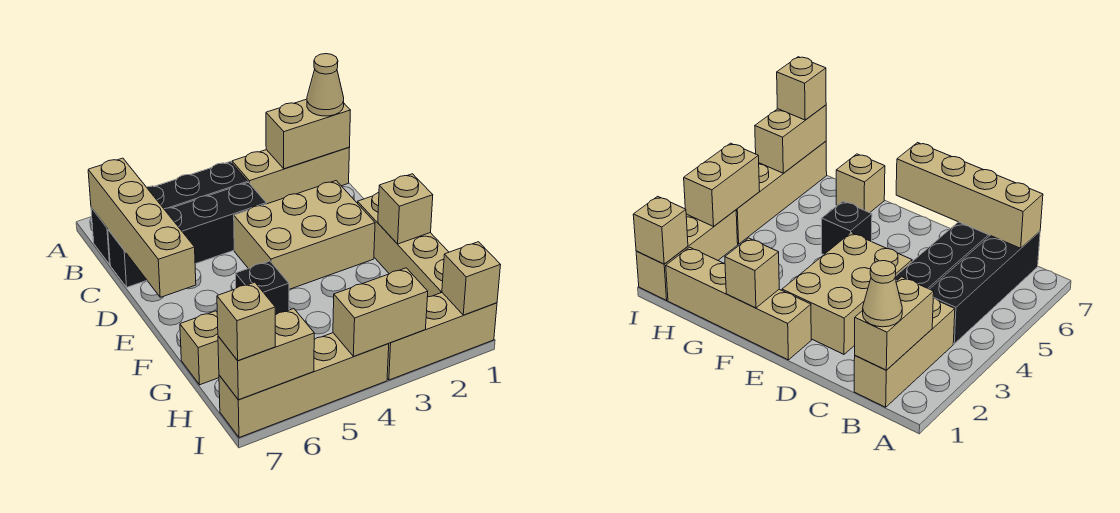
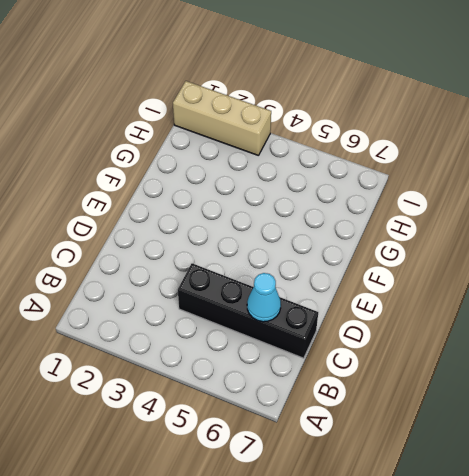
cyan 1x1 cone [247,273,281,322] -> none
none -> tan 1x3 brick [232,148,349,204]
none -> black 1x4 brick [91,162,248,264]
none -> tan 2x3 brick [234,181,375,289]

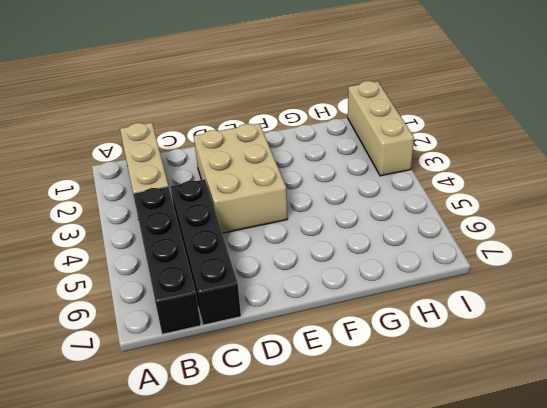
none -> tan 1x4 brick [358,193,449,297]
none -> black 1x1 brick [235,261,289,315]
none -> tan 1x1 brick [180,311,219,385]

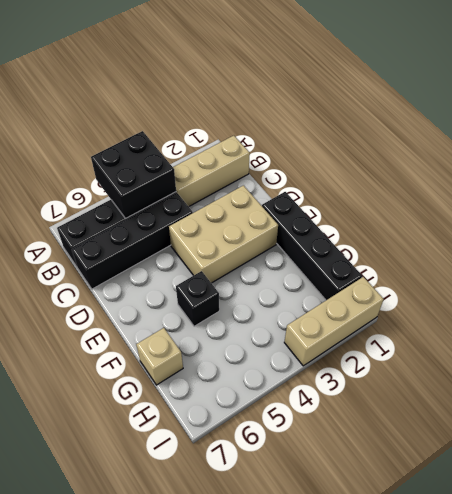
black 2x2 brick [91,131,176,218] -> none
black 1x4 brick [262,192,362,300] -> tan 1x4 brick [358,193,449,297]
none -> tan 1x4 brick [219,333,389,438]
none -> tan 1x2 brick [266,99,351,169]
none -> tan 1x4 brick [88,158,196,297]

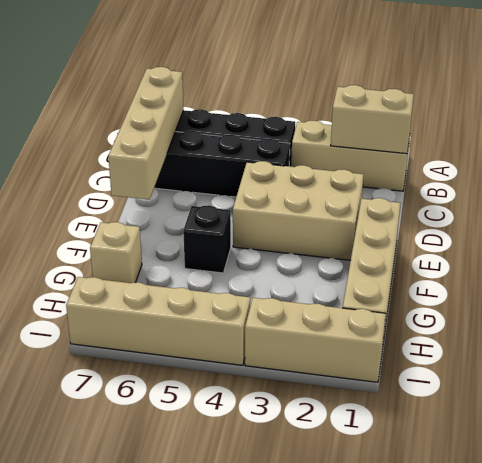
none -> tan 1x1 brick [378,174,433,244]
none -> tan 1x1 brick [442,242,500,315]
none -> tan 1x2 brick [333,268,428,356]

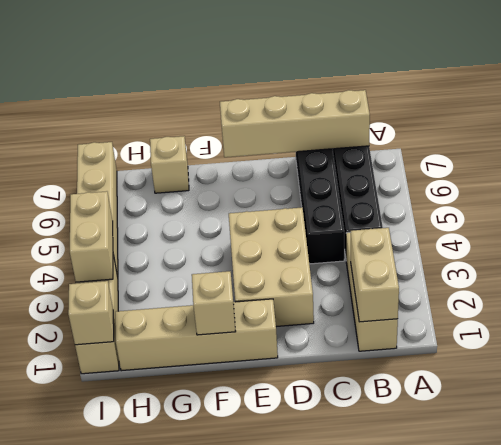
none -> black 1x1 brick [235,261,289,315]
none -> tan 1x2 brick [218,309,314,400]
none -> tan 1x1 cone [307,54,344,116]

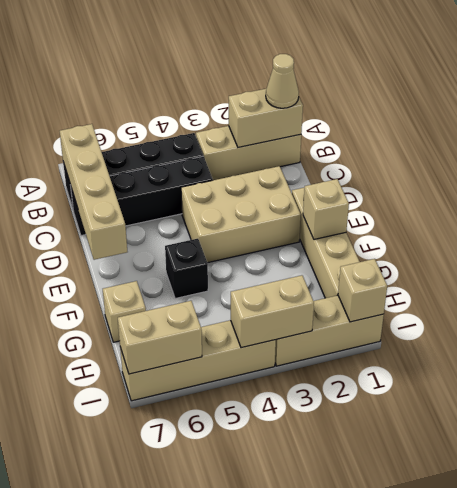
none -> tan 1x1 brick [217,282,275,361]

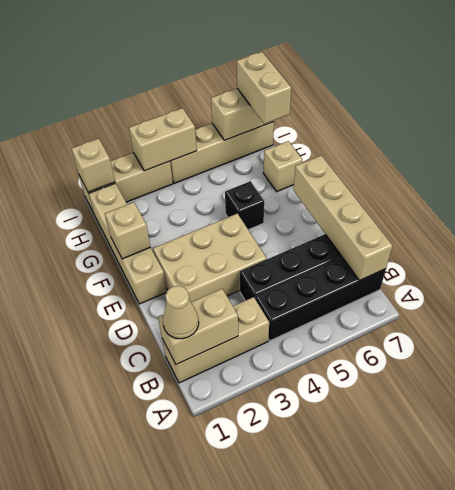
tan 1x2 brick [237,52,291,124] -> tan 1x1 brick [217,282,275,361]

